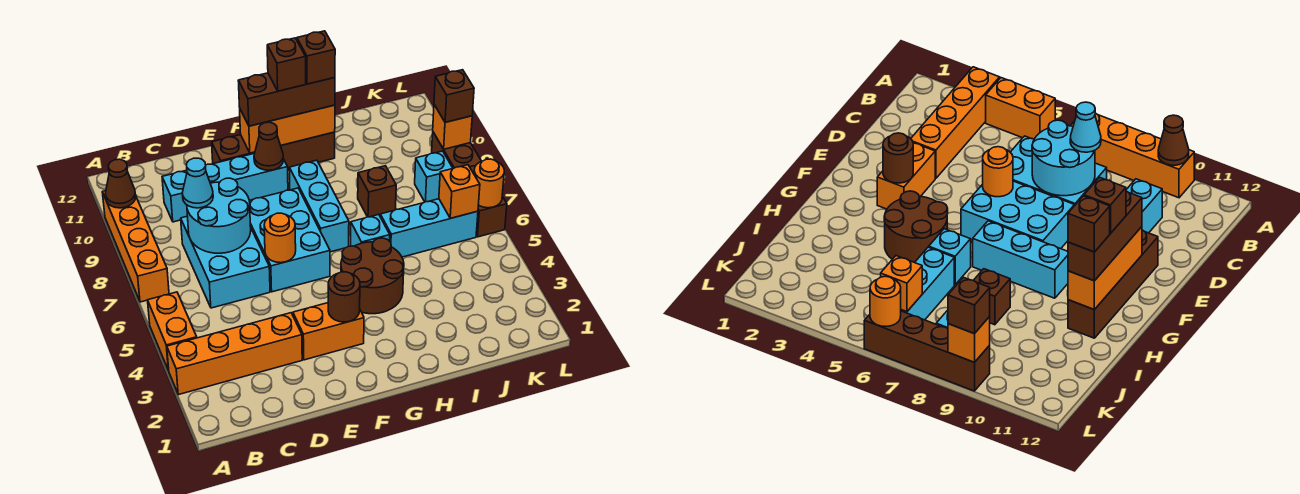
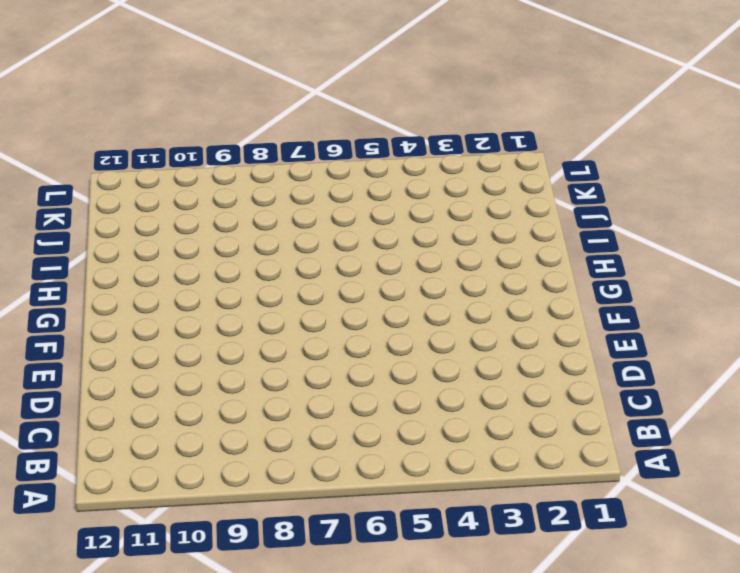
none -> orange 1x4 brick [167,313,302,395]
none -> orange 1x2 brick [148,292,197,371]
none -> orange 1x4 brick [102,191,169,302]

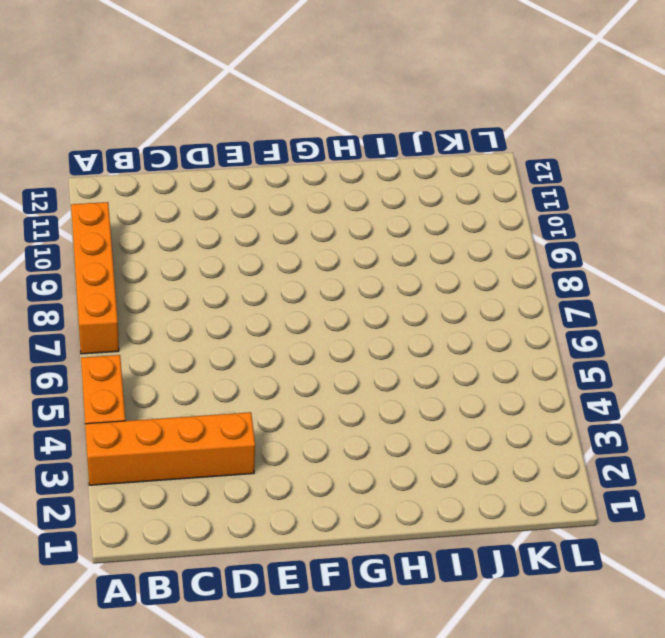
none -> cyan 2x3 brick [181,216,270,308]
none -> cyan 1x4 brick [162,153,288,222]
none -> orange 1x2 brick [293,303,364,360]

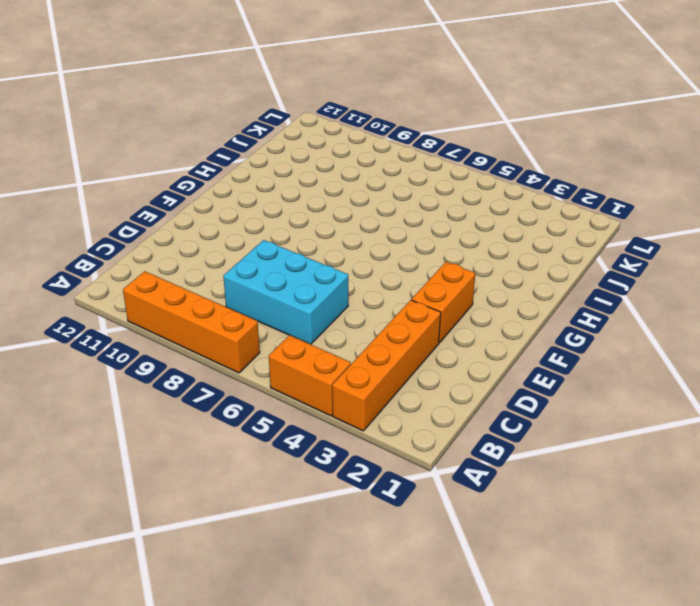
none -> cyan 1x4 brick [162,153,288,222]
none -> cyan 2x3 brick [249,188,330,292]
none -> brown 1x4 brick [212,132,335,170]

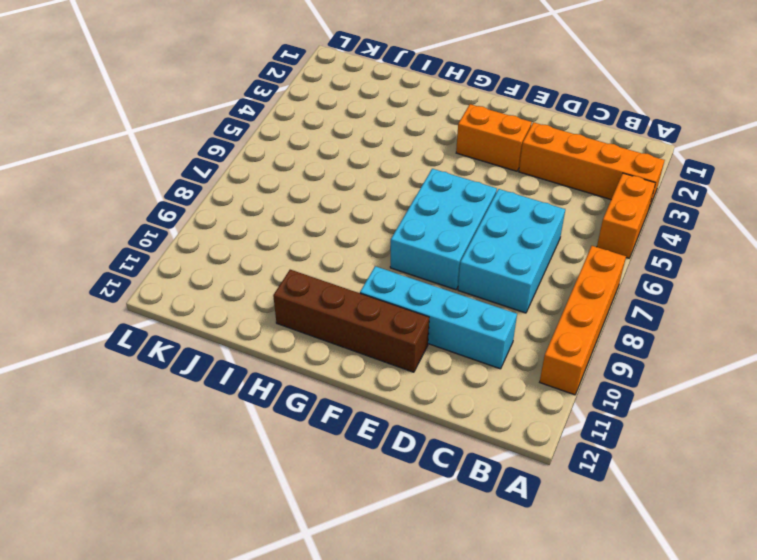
none -> brown 2x2 round brick [341,238,404,314]
none -> cyan 1x3 brick [289,160,349,252]
none -> cyan 1x1 brick [351,215,390,246]

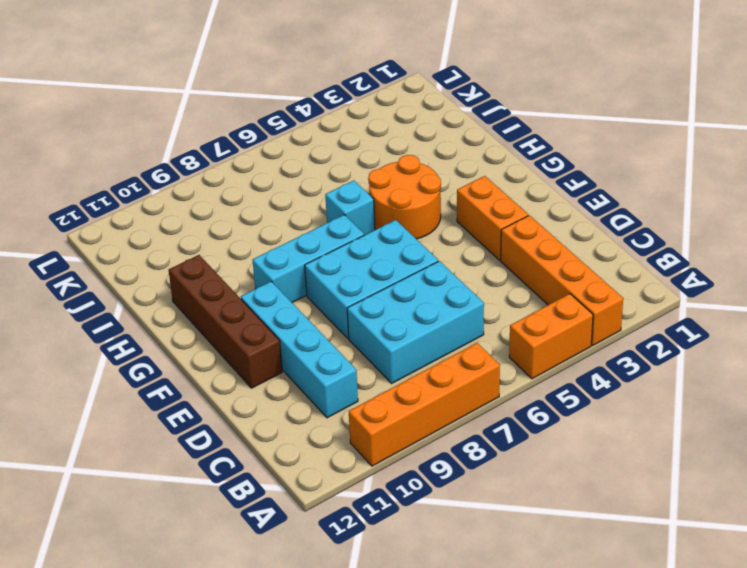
orange 2x2 round brick [368,155,441,239] -> brown 2x2 round brick [341,238,404,314]
none -> cyan 1x3 brick [380,199,478,257]
none -> brown 1x1 brick [358,166,396,217]
none -> cyan 1x1 brick [415,151,453,202]

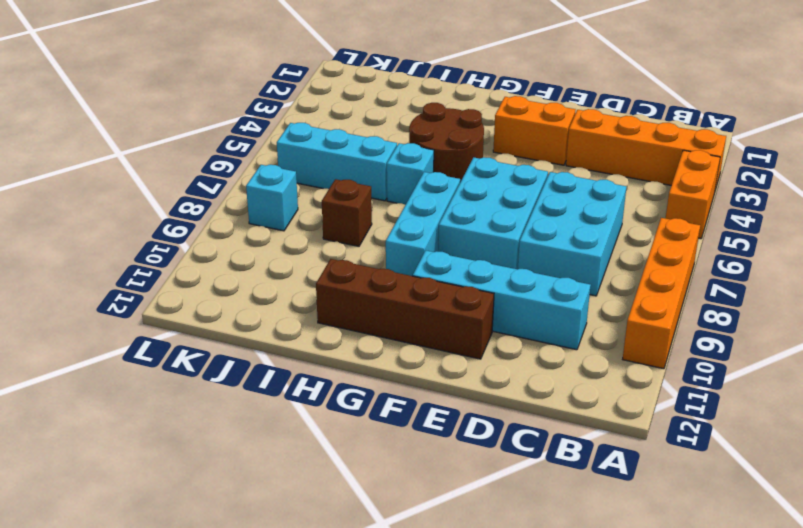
none -> brown 1x4 brick [432,132,507,237]
none -> brown 1x1 cone [105,159,136,208]
none -> cyan 2x2 round brick [187,178,251,253]

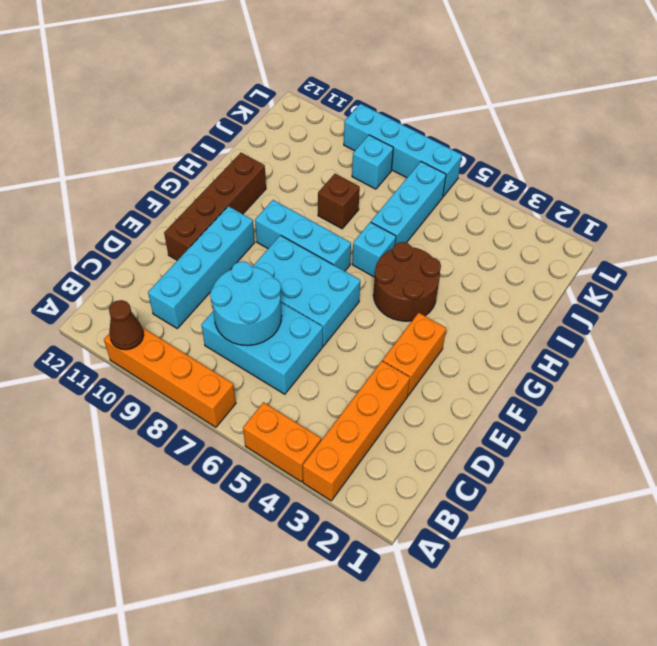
cyan 1x4 brick [344,104,462,196] -> brown 1x4 brick [432,132,507,237]
none -> orange 1x1 round brick [264,213,296,263]
none -> brown 1x1 round brick [328,272,360,322]
none -> brown 1x1 cone [254,122,284,170]

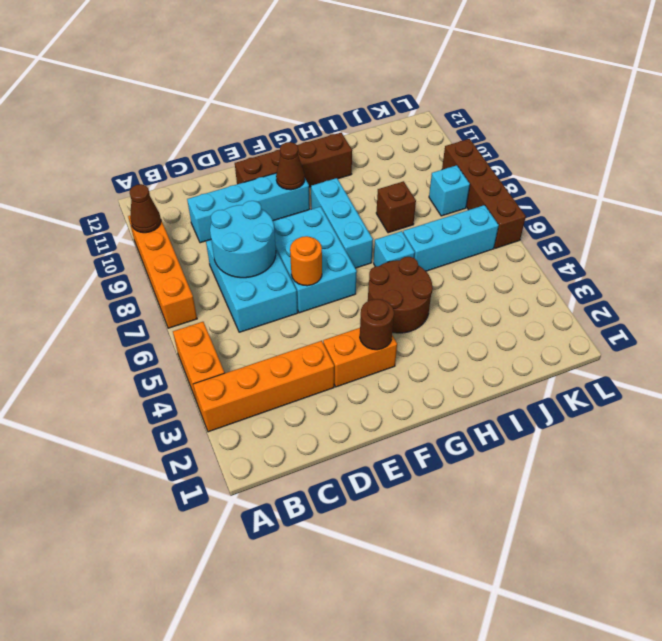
none -> orange 1x3 brick [240,105,335,153]
none -> orange 1x1 brick [439,165,480,218]
none -> orange 1x1 round brick [474,159,504,208]

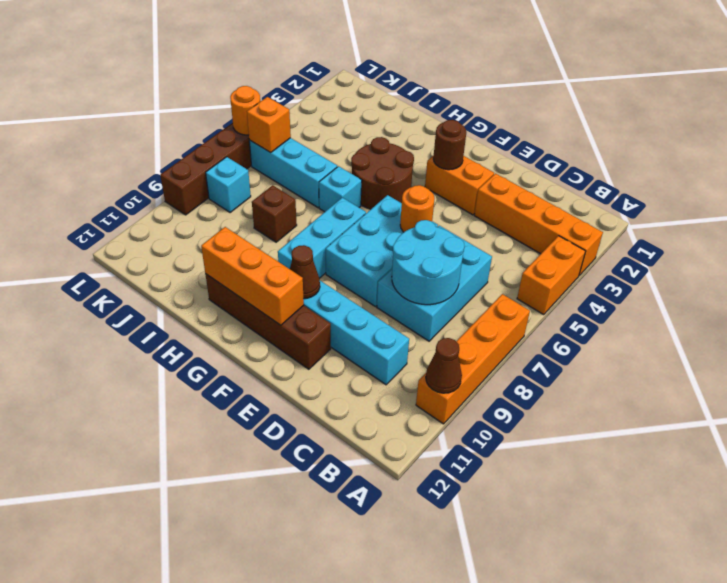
none -> orange 1x1 brick [433,105,472,149]
none -> cyan 1x1 cone [182,158,213,208]
none -> brown 1x3 brick [238,73,335,126]

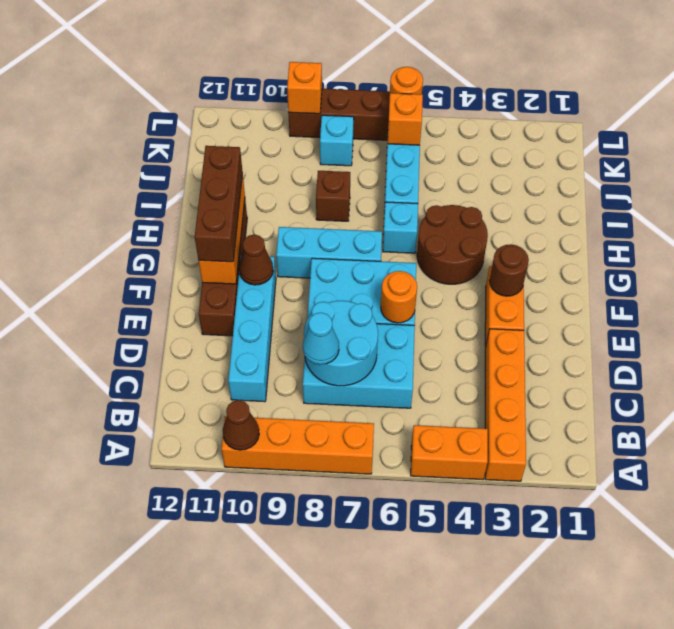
none -> brown 1x1 brick [434,70,474,122]
none -> brown 1x1 brick [267,38,306,91]
none -> brown 1x1 brick [297,31,335,84]

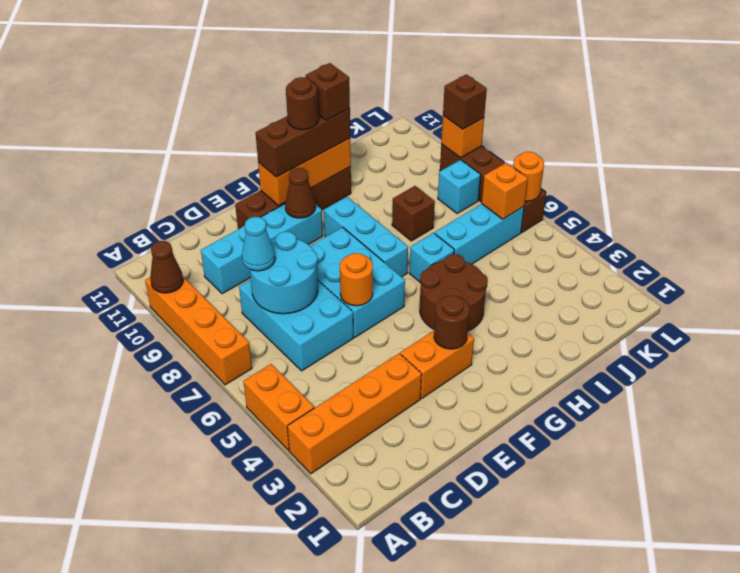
brown 1x1 round brick [286,77,318,130] -> brown 1x1 brick [267,38,306,91]

